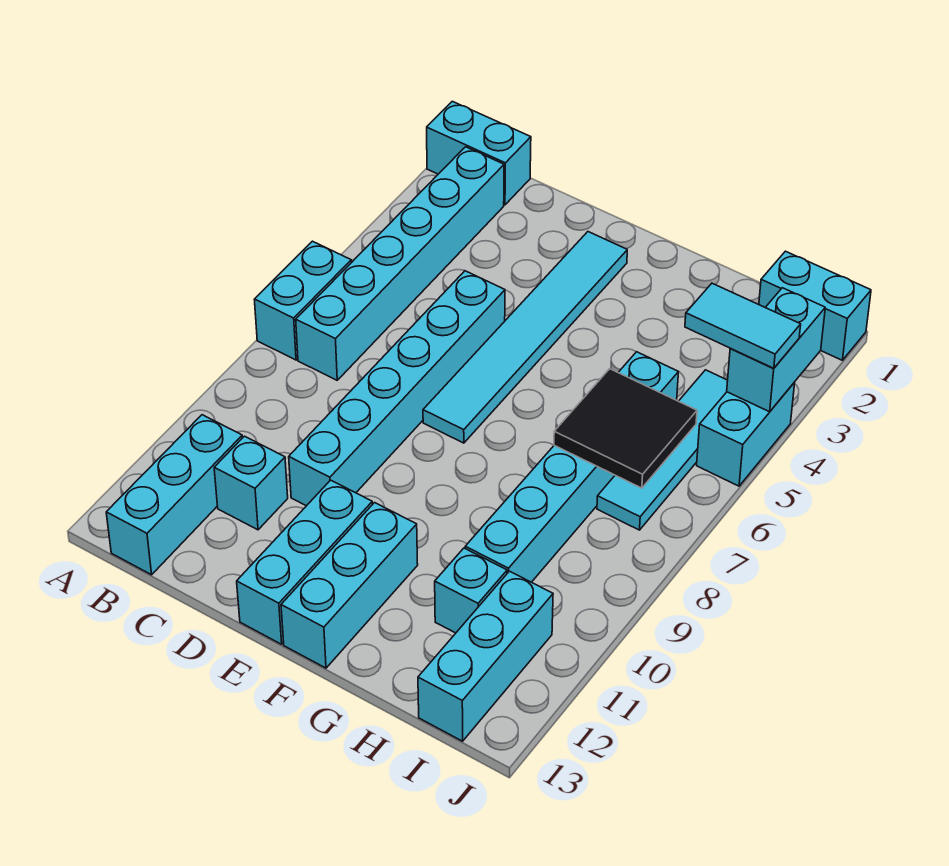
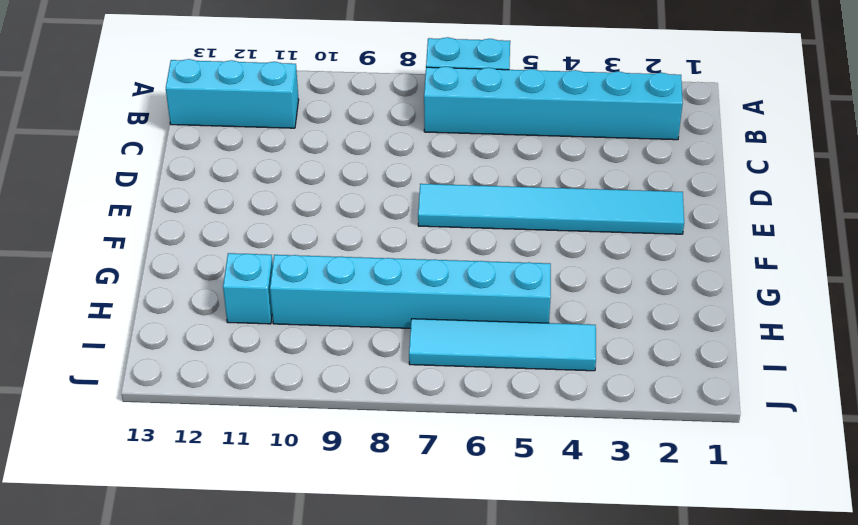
none -> cyan 1x2 brick [427,101,531,205]
none -> cyan 1x1 brick [214,436,288,530]
none -> cyan 1x6 brick [289,271,505,506]

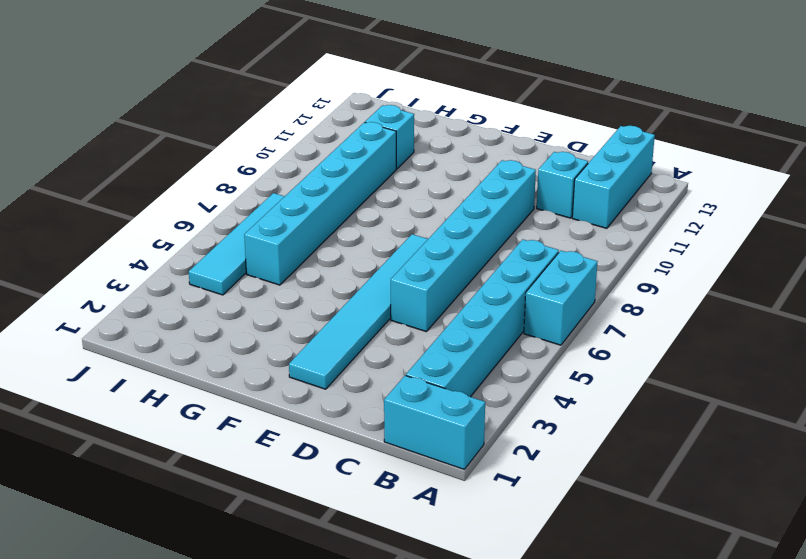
none -> cyan 1x3 brick [237,480,372,644]
none -> cyan 1x3 brick [281,503,418,668]
none -> cyan 1x2 brick [759,251,871,360]

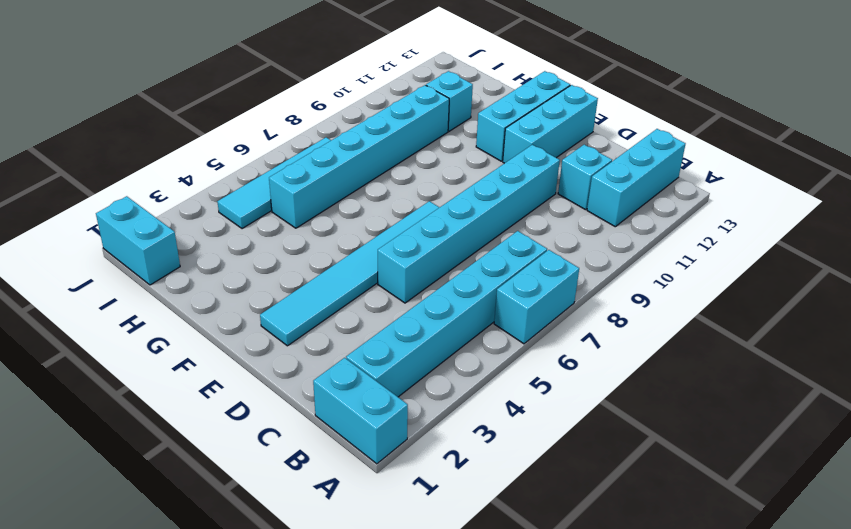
none -> cyan 1x3 brick [418,571,553,741]
none -> cyan 1x2 brick [697,382,795,486]
none -> black 2x2 tile [554,369,697,488]

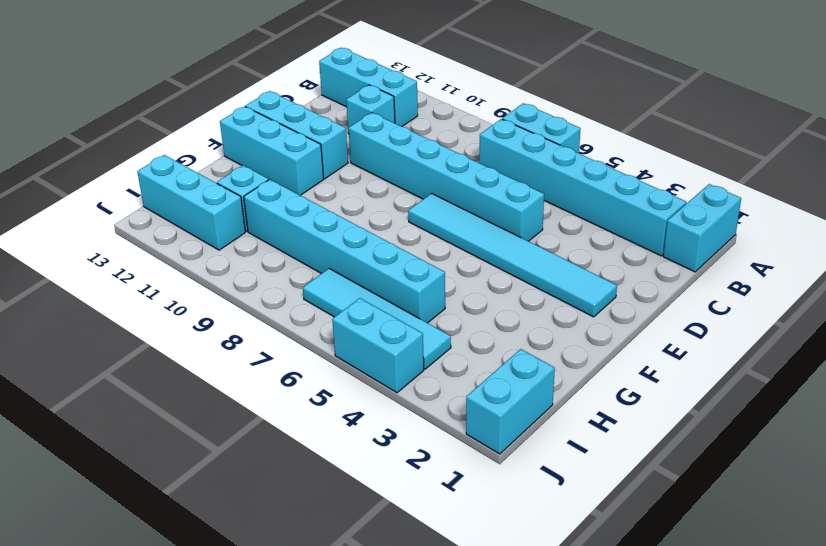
none -> black 2x2 tile [554,369,697,488]
none -> cyan 1x2 brick [727,288,825,412]
none -> cyan 1x2 tile [685,283,801,368]

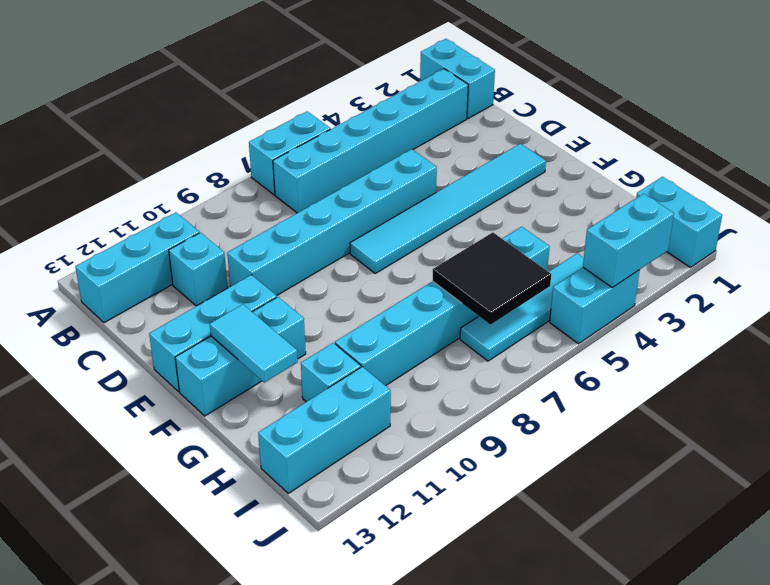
cyan 1x2 tile [210,304,298,382] -> cyan 1x2 tile moved to [685,283,801,368]

